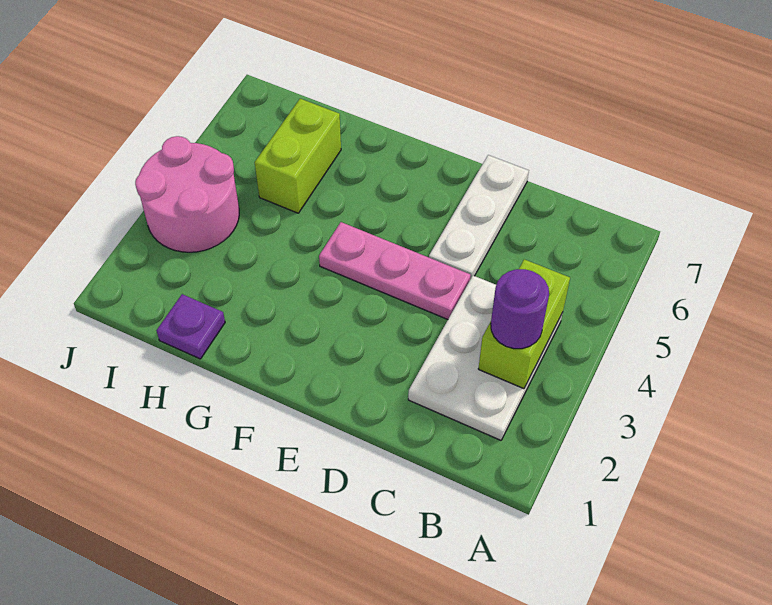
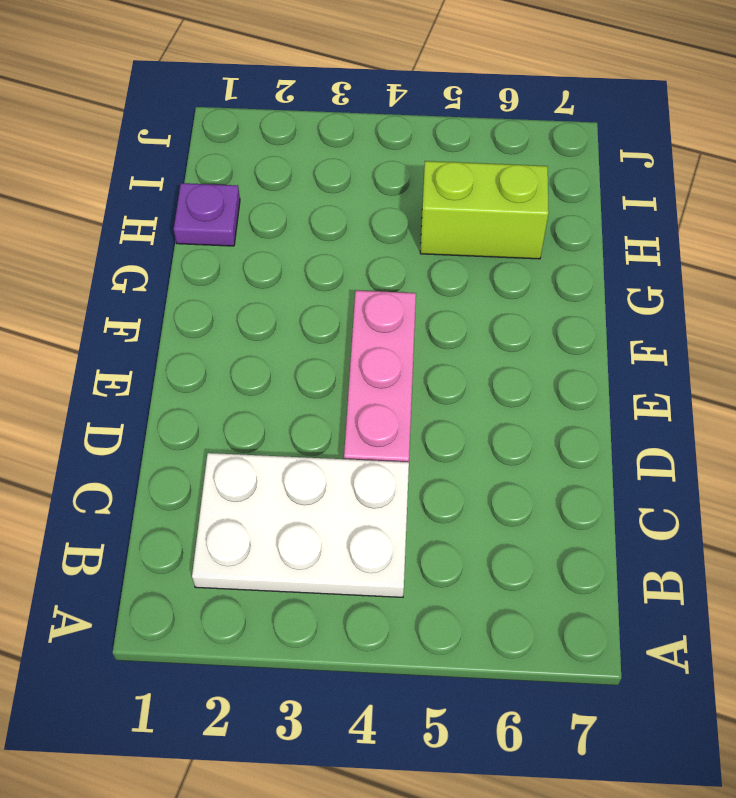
none -> white 1x3 plate [429,155,529,279]
none -> pink 2x2 round brick [135,136,239,252]

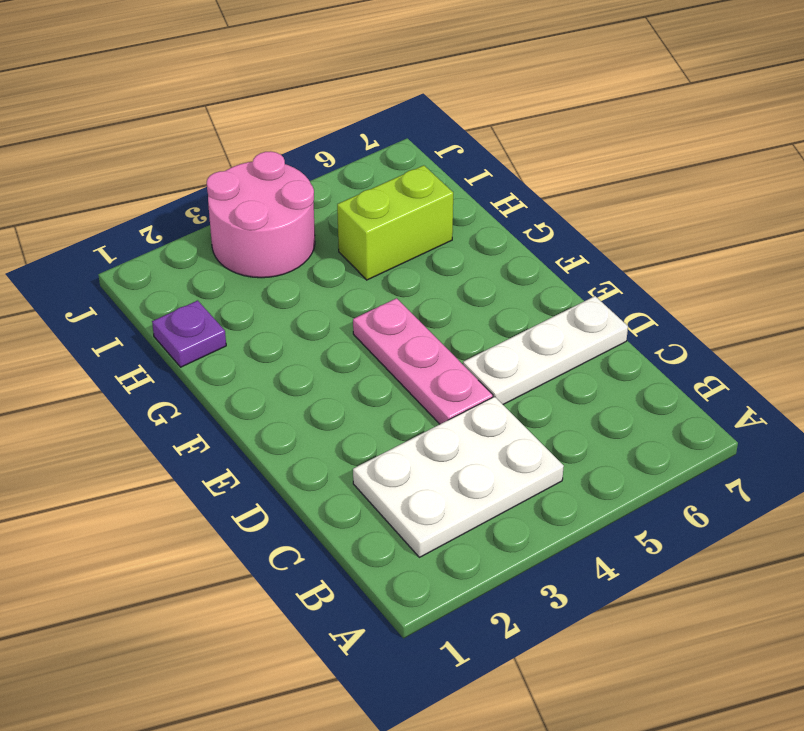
none -> lime 1x2 brick [478,259,570,389]
none -> purple 1x1 round brick [491,269,549,349]

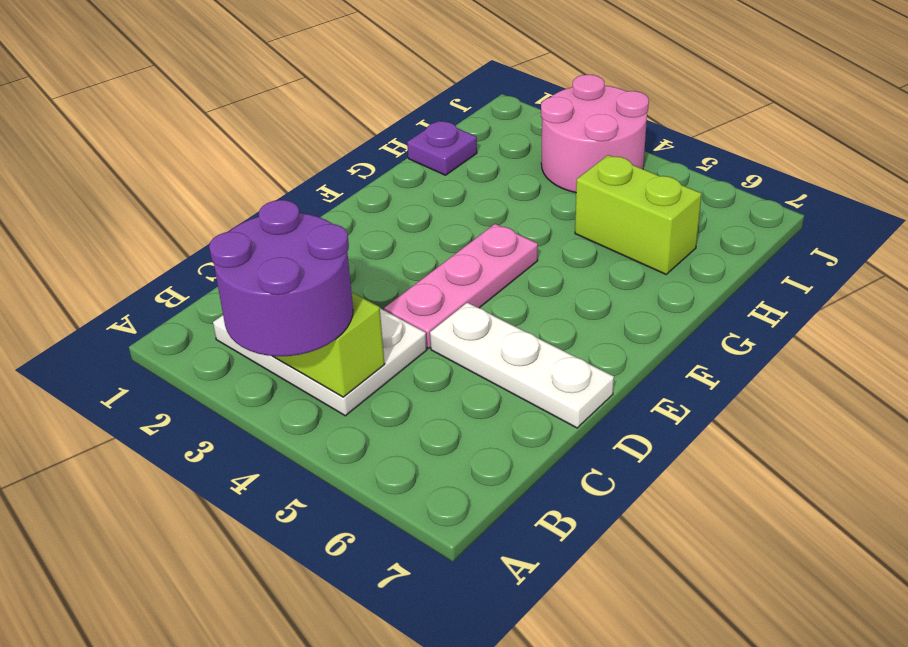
purple 2x2 round brick [209,200,353,356] -> purple 1x1 round brick [491,269,549,349]

